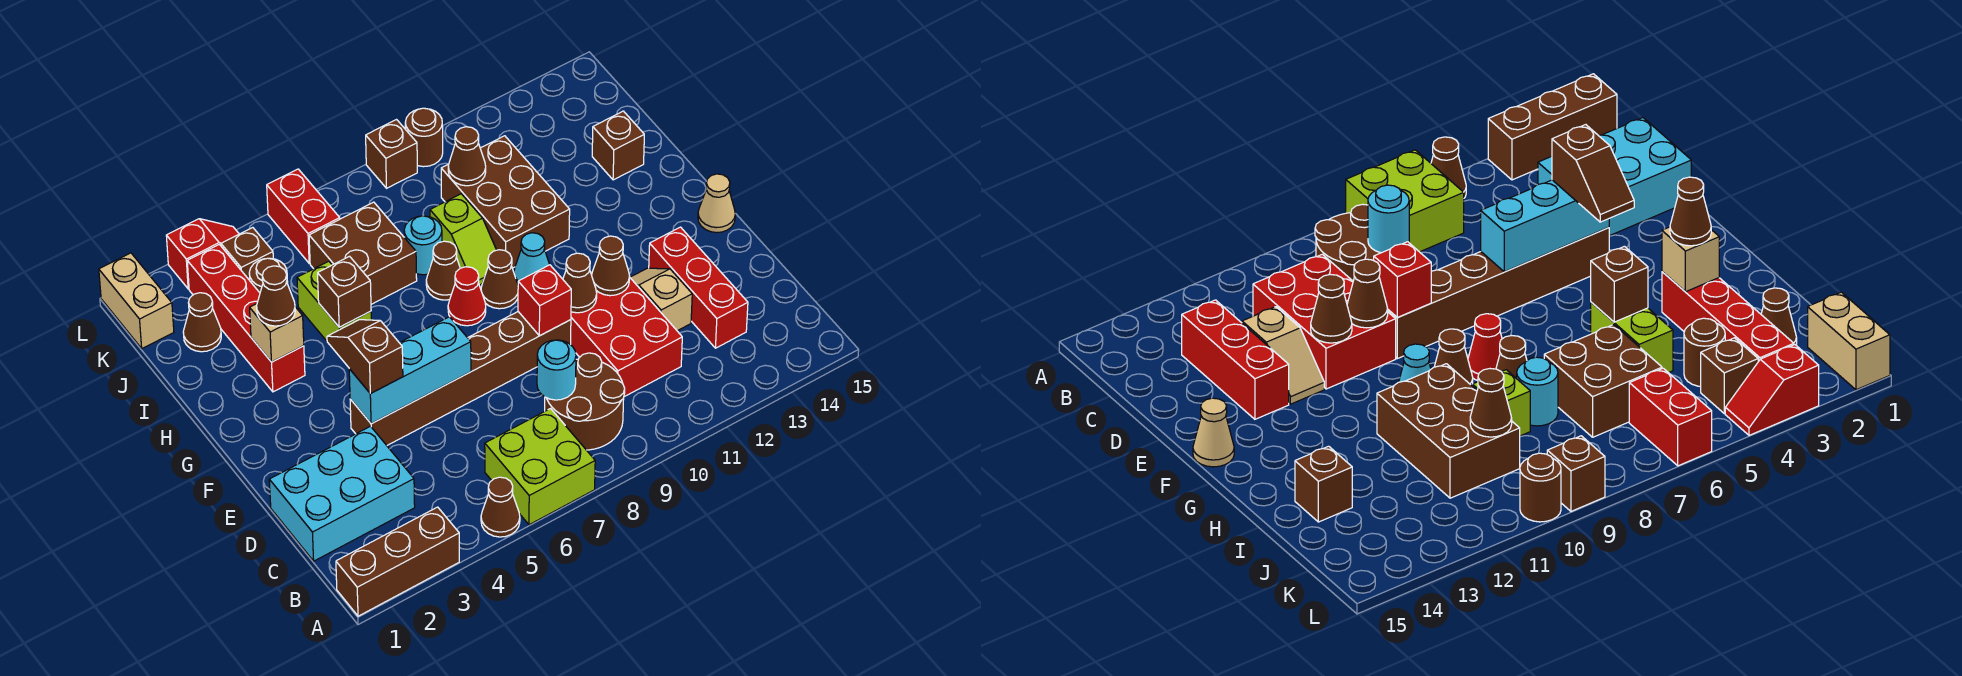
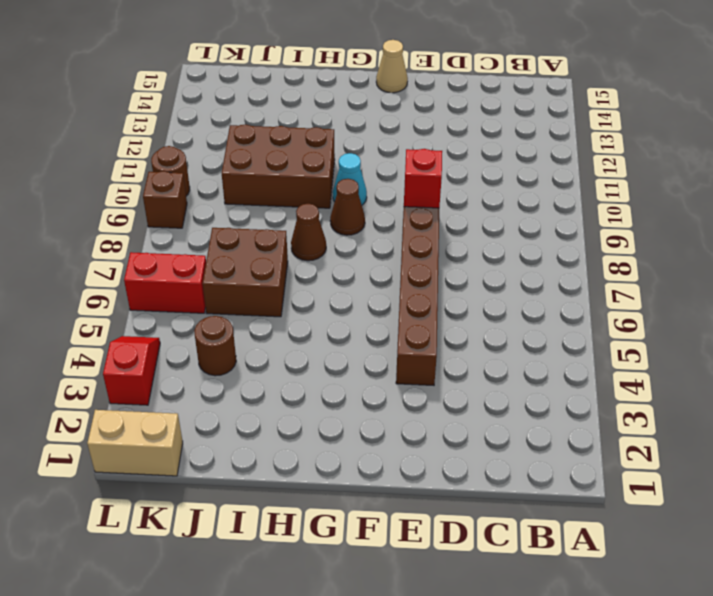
none -> brown 1x3 brick [336,507,459,616]
none -> brown 1x1 cone [481,477,520,537]
none -> lime 2x2 brick [485,409,595,525]
none -> brown 2x2 round brick [545,353,625,450]

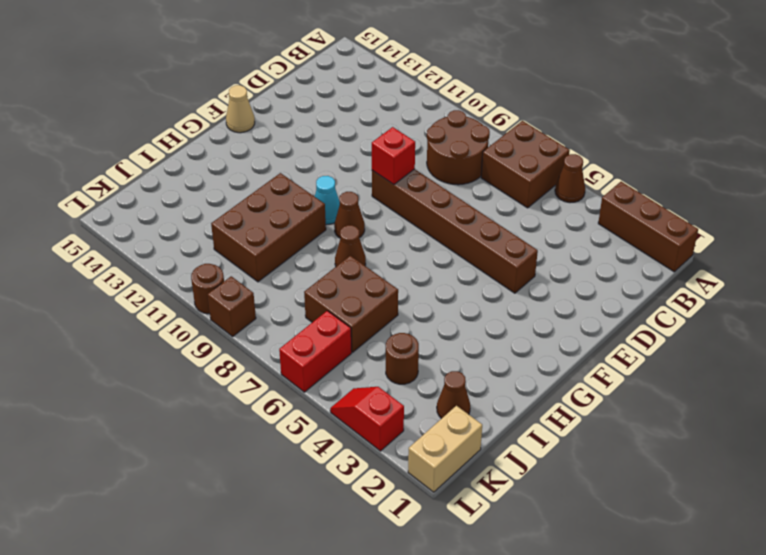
brown 2x2 brick [481,121,570,208] -> lime 2x2 brick [485,409,595,525]
none -> cyan 2x3 brick [269,426,415,561]
none -> red 2x3 brick [571,273,682,397]
none -> red 1x3 brick [649,227,748,348]
none -> tan 1x2 slope [630,268,692,331]

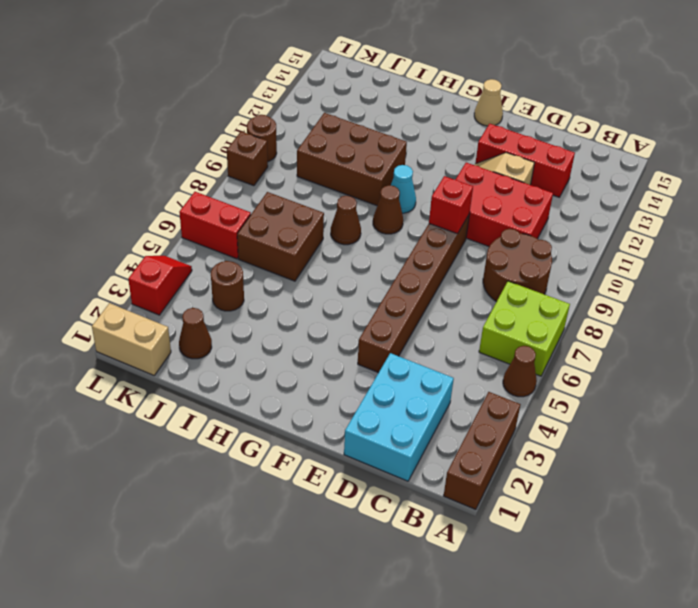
none -> red 1x1 cone [448,267,486,326]
none -> red 1x4 brick [187,244,305,392]
none -> lime 1x2 brick [297,261,371,341]
none -> lime 1x2 slope [430,194,496,285]

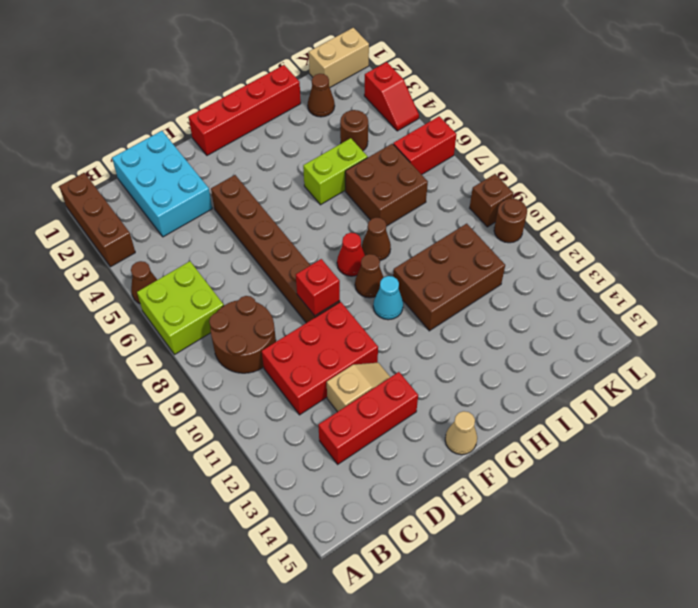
red 1x4 brick [188,65,301,155] -> red 1x4 brick moved to [187,244,305,392]
none -> lime 1x2 slope [430,194,496,285]
none -> cyan 1x1 round brick [404,216,442,275]
none -> brown 1x1 brick [592,111,644,180]
none -> brown 1x1 brick [221,228,273,280]

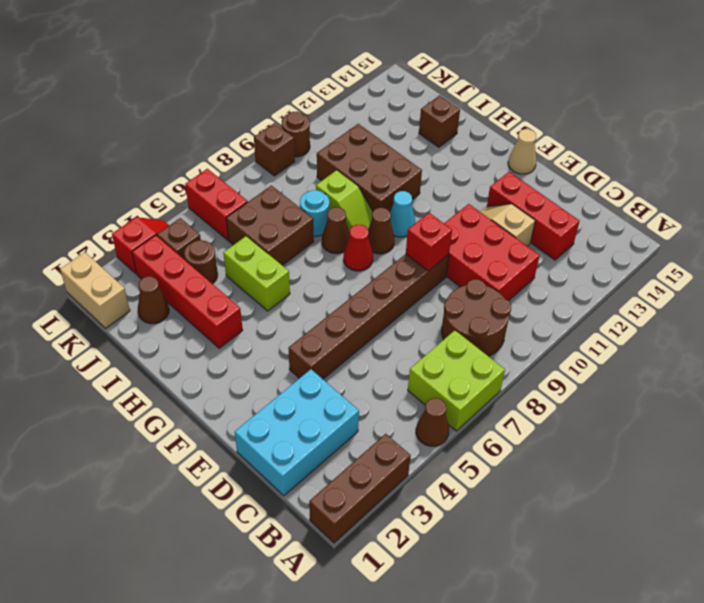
none -> cyan 1x1 round brick [537,340,576,400]
none -> cyan 1x3 brick [349,317,471,424]
none -> brown 1x1 cone [563,253,597,313]
none -> brown 1x1 cone [592,236,630,296]

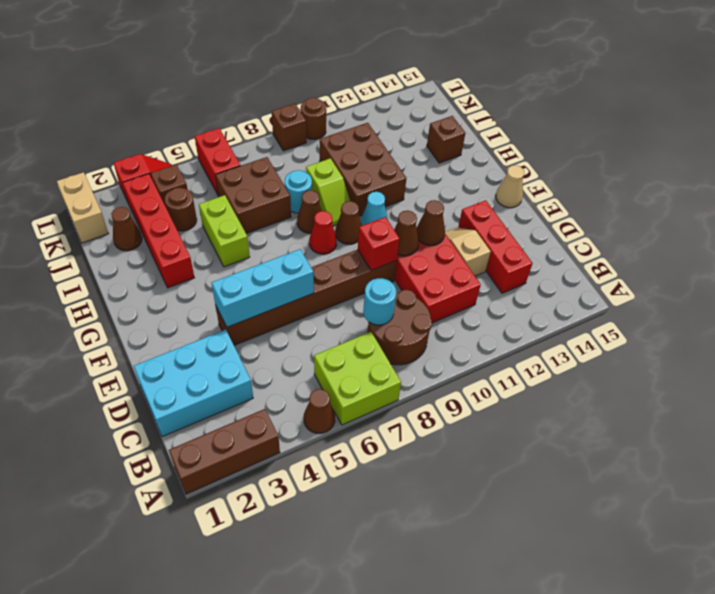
none -> tan 1x1 brick [250,304,304,362]
none -> brown 1x1 brick [318,256,371,327]
none -> brown 1x1 cone [448,127,486,186]
none -> brown 1x2 slope [327,320,403,394]

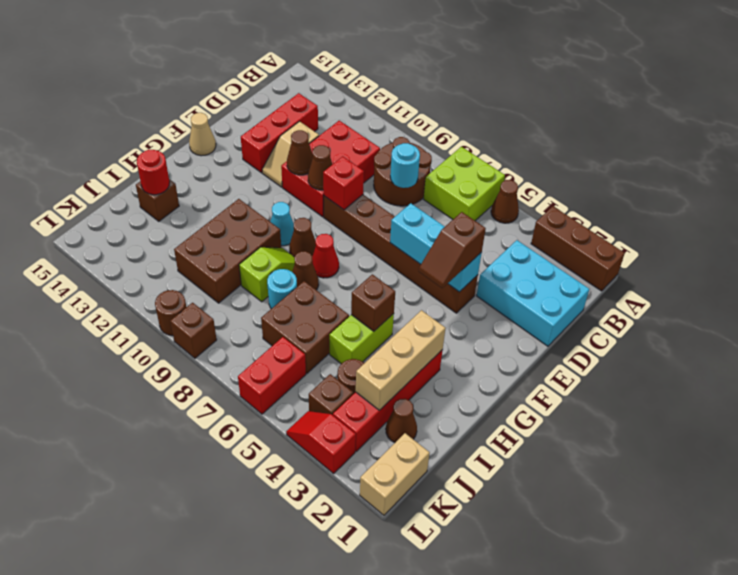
tan 1x3 brick [356,310,446,410] -> tan 1x1 brick [250,304,304,362]
red 1x1 round brick [137,150,170,195] -> none
none -> brown 1x1 cone [448,127,486,186]
none -> brown 1x1 cone [257,266,295,326]

